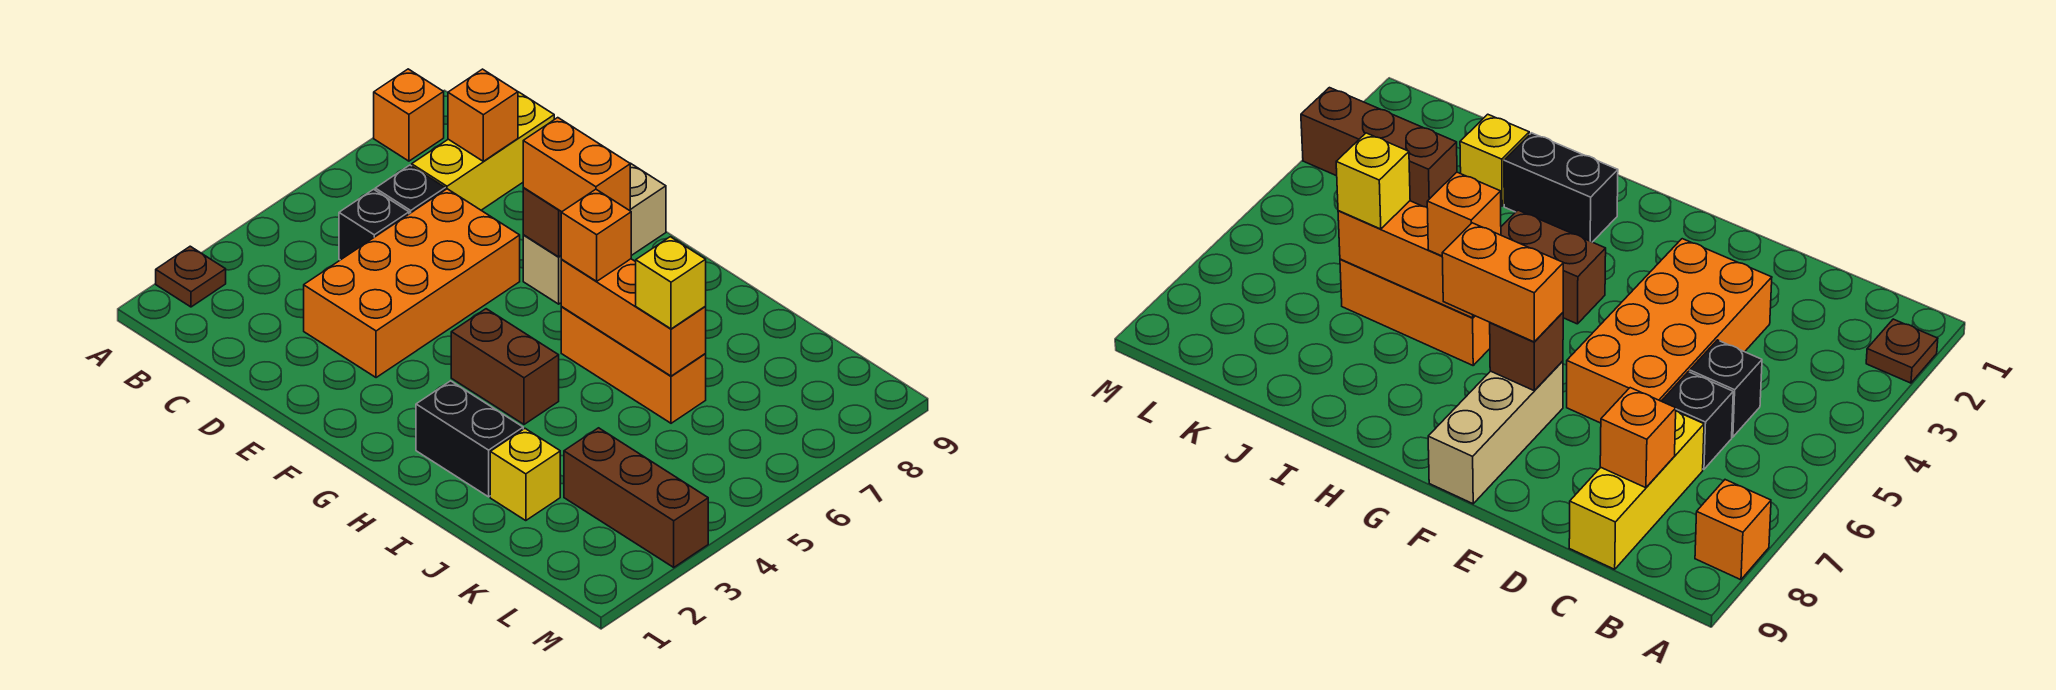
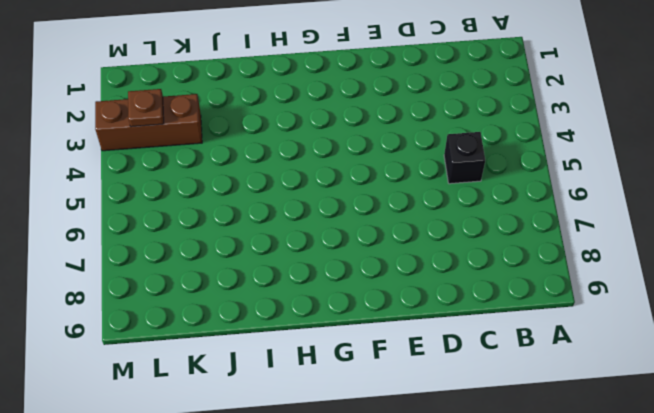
brown 1x1 plate [128,89,164,127] -> brown 1x1 plate moved to [156,246,226,307]
none -> orange 1x1 brick [374,69,444,161]
none -> black 1x1 brick [375,165,445,214]
none -> yellow 1x3 brick [412,92,554,210]

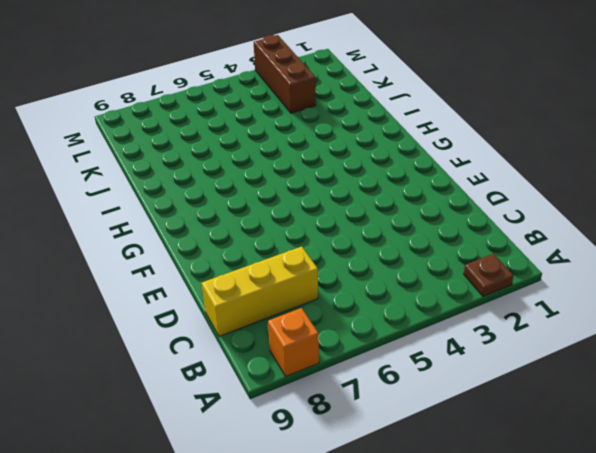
none -> black 1x1 brick [339,189,409,260]
none -> black 1x1 brick [375,165,445,214]
none -> orange 2x4 brick [304,189,520,378]

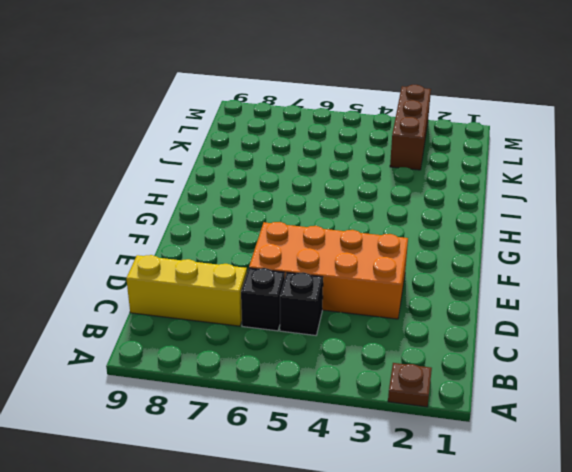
none -> orange 1x1 brick [374,69,444,161]
none -> tan 1x3 brick [523,163,666,304]
none -> brown 1x2 brick [451,309,559,424]

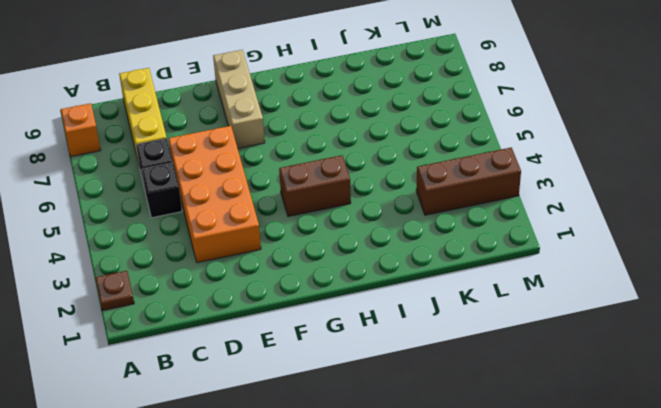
none -> black 1x2 brick [416,381,523,497]
none -> orange 1x3 brick [561,307,706,423]
none -> yellow 1x1 brick [490,429,560,521]

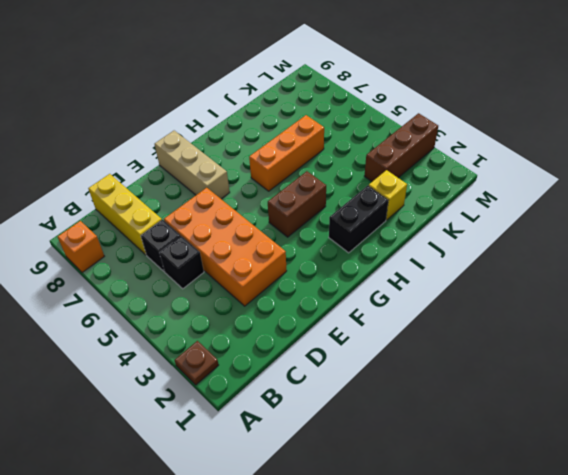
none -> orange 1x1 brick [448,69,518,161]
none -> brown 1x1 brick [523,188,561,257]
none -> orange 1x3 brick [561,259,706,376]

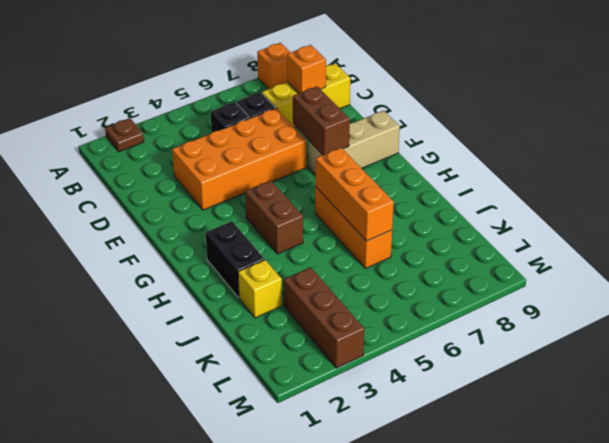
brown 1x2 brick [293,86,350,155] -> brown 1x1 brick [523,188,561,257]
none -> orange 1x2 brick [523,118,630,212]
none -> orange 1x1 brick [561,189,631,281]
none -> yellow 1x1 brick [636,237,706,329]

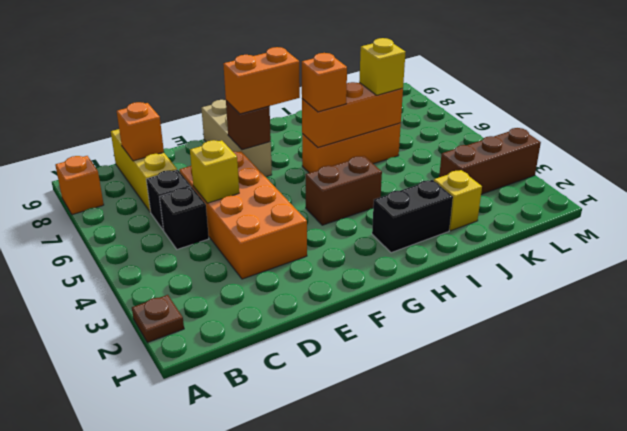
yellow 1x1 brick [190,140,239,203] -> none

